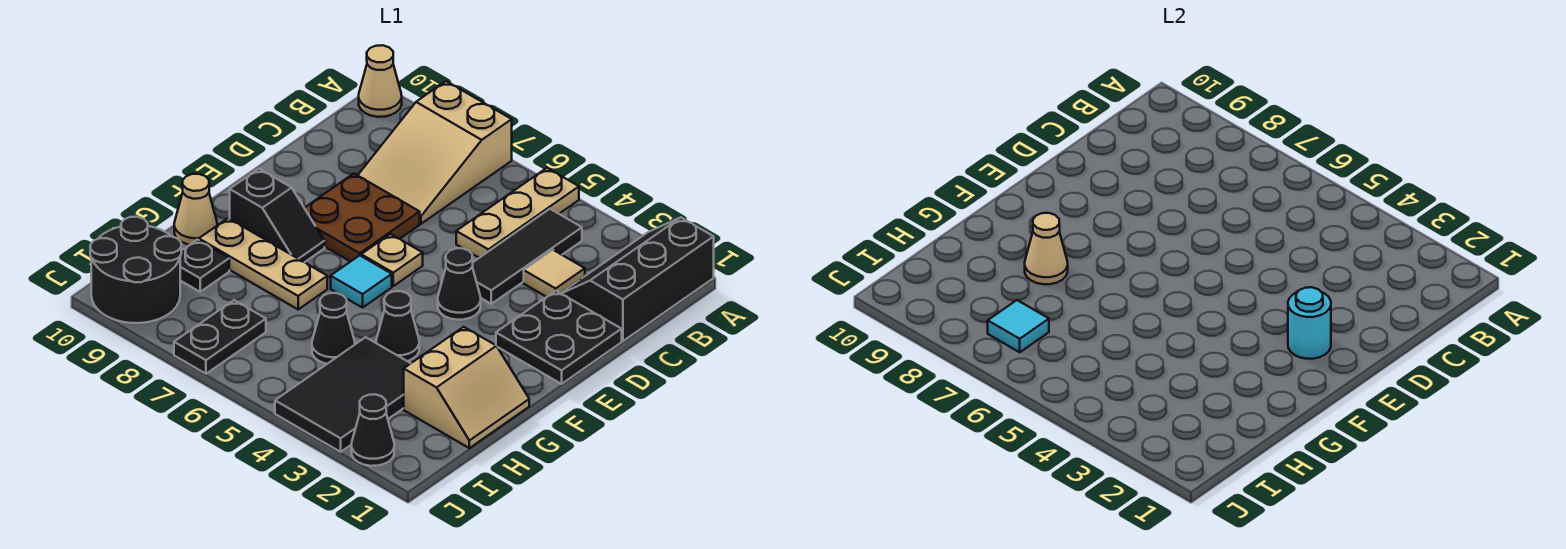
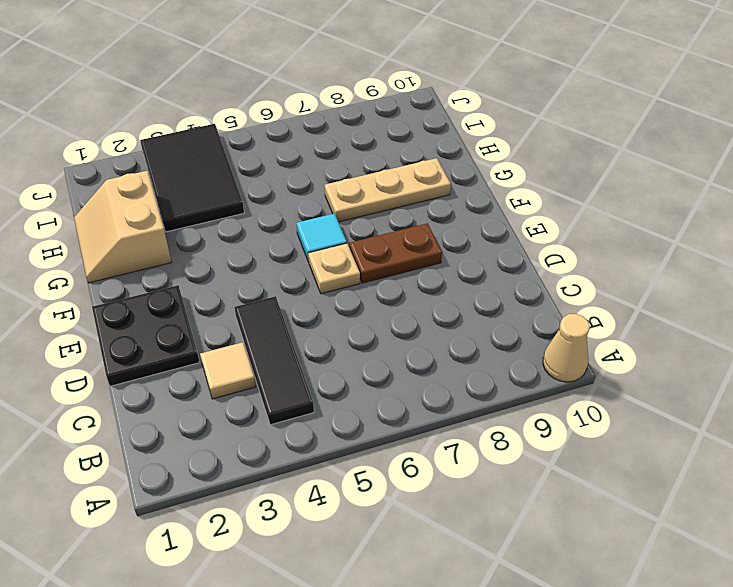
brown 1x2 plate [349,223,442,283] -> brown 2x2 plate [305,174,420,262]
none -> black 2x3 slope [561,217,714,341]
none -> tan 1x3 plate [456,168,579,258]
none -> tan 2x3 slope [358,81,512,224]

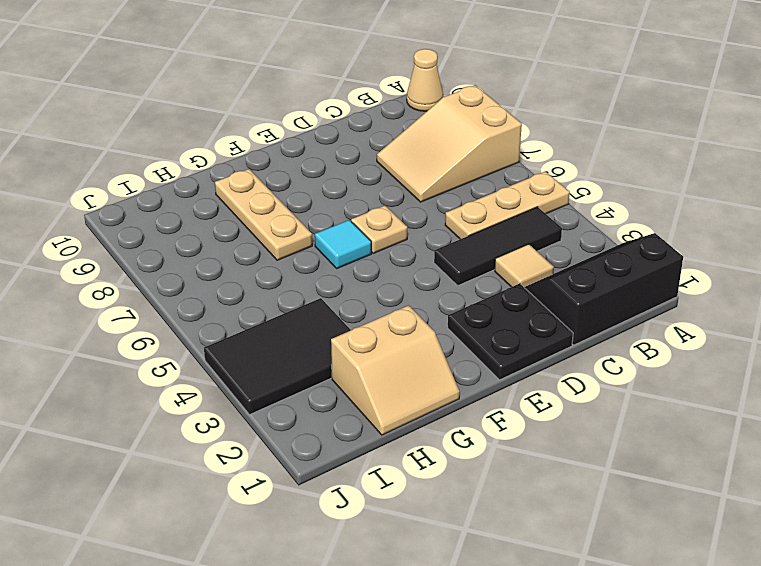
none -> brown 2x2 plate [305,174,420,262]
none -> black 1x1 cone [438,248,481,320]
none -> black 1x2 slope [230,169,325,262]

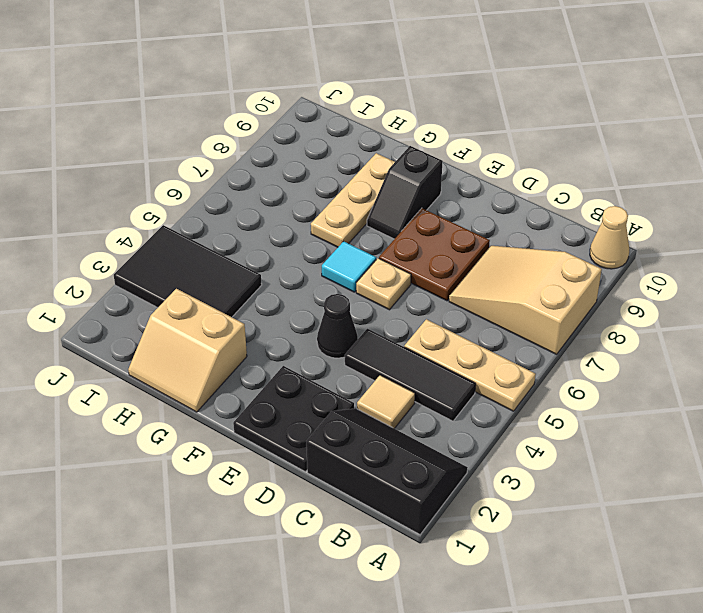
none -> black 1x1 cone [376,291,419,361]
none -> tan 1x1 cone [174,174,217,245]
none -> black 1x1 cone [312,293,355,364]

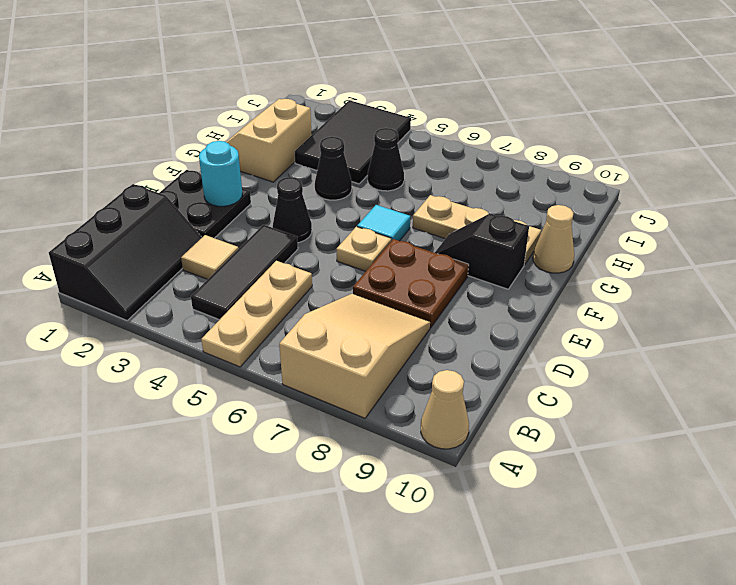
none -> black 1x1 plate [180,240,229,292]
none -> black 1x2 plate [174,300,266,374]
none -> black 2x2 round brick [90,217,181,323]

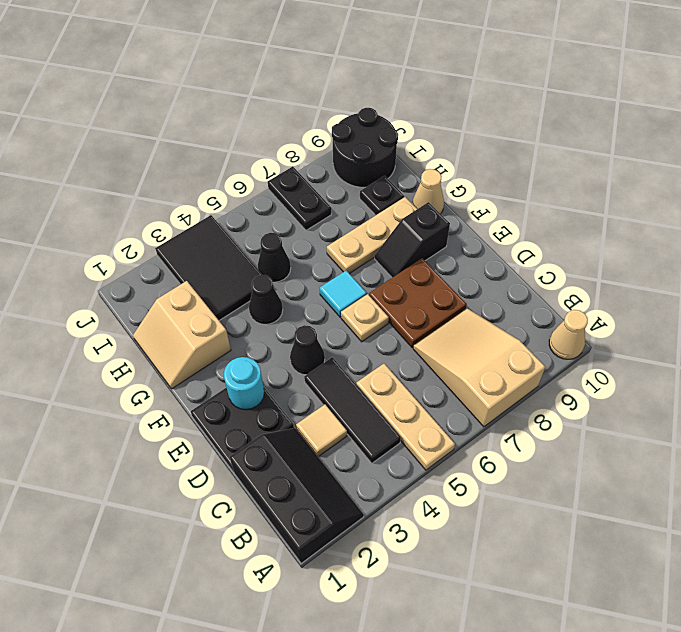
none -> black 1x1 cone [351,394,394,466]
none -> tan 1x1 cone [1025,213,1068,284]
none -> cyan 1x1 tile [988,300,1049,352]

